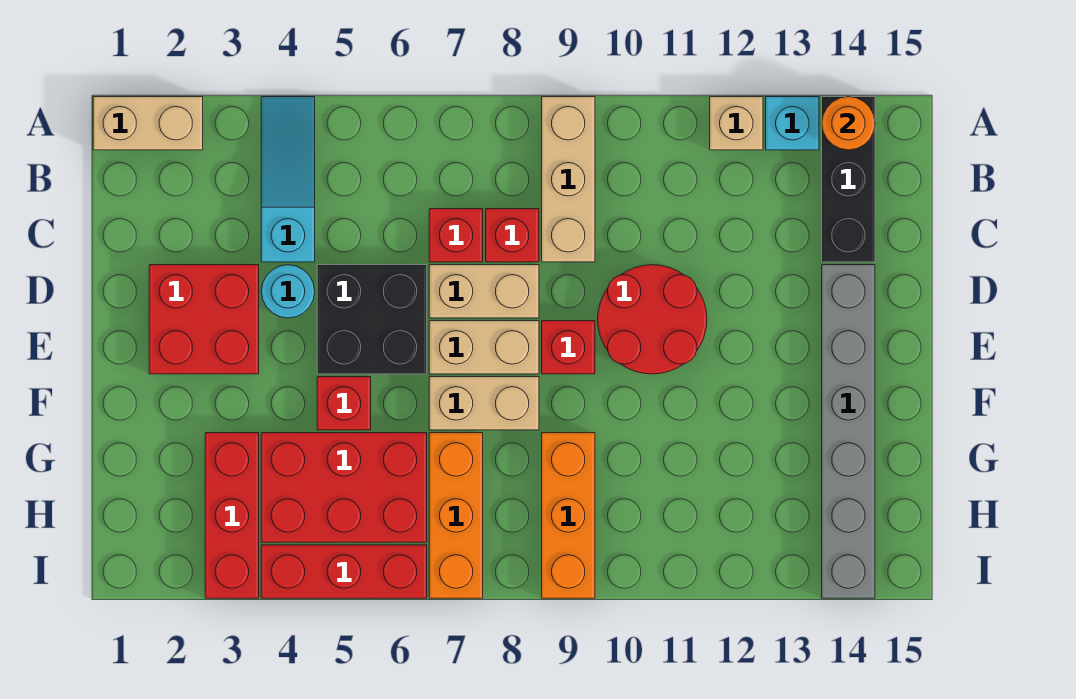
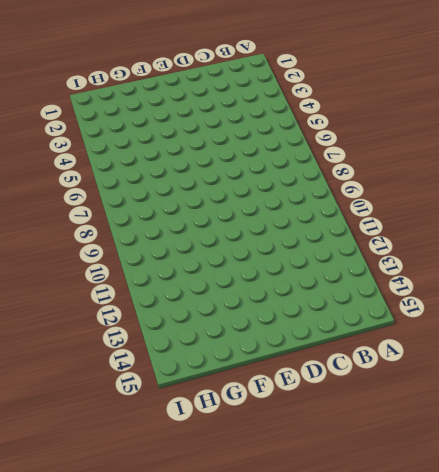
none -> tan 1x2 brick [93,97,203,150]
none -> cyan 1x3 slope [261,97,315,262]
none -> tan 1x3 brick [542,97,595,262]

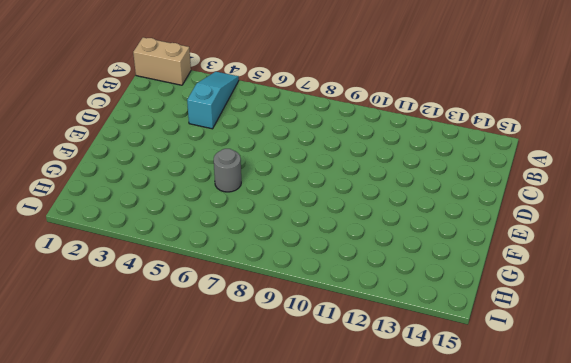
grey 1x1 round brick [214,149,241,192] -> none
none -> tan 1x3 brick [542,97,595,262]
none -> tan 1x1 brick [710,97,763,150]
none -> cyan 1x1 brick [766,97,819,150]

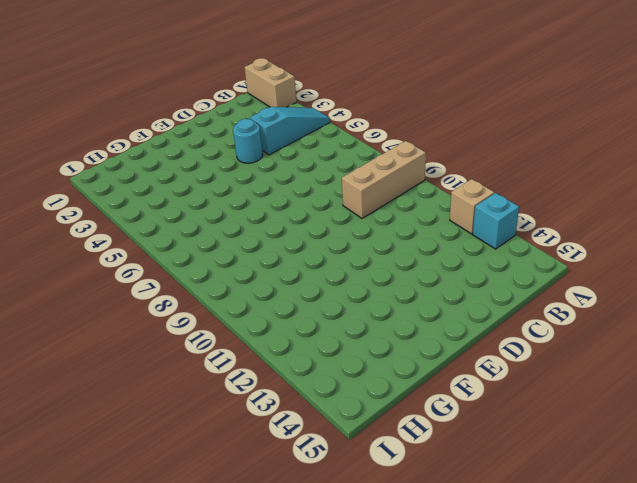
none -> black 1x3 brick [822,97,875,262]
none -> red 1x1 brick [429,209,483,262]
none -> red 1x1 brick [486,209,539,262]

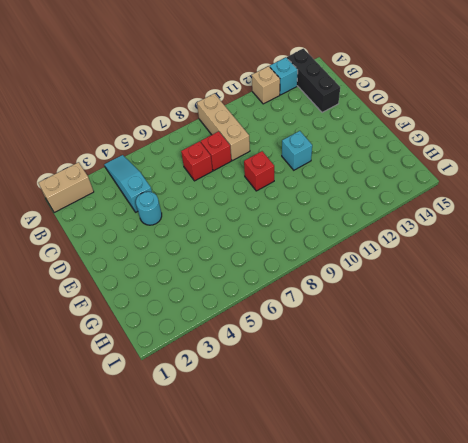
cyan 1x1 brick [282,131,312,170] -> red 2x2 round brick [598,265,707,374]
none -> red 2x2 brick [149,265,259,374]
none -> black 2x2 brick [317,265,427,374]
none -> tan 1x2 brick [429,265,539,318]

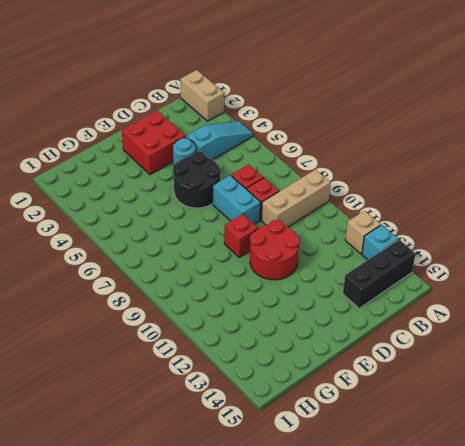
black 2x2 round brick [173,151,221,208] -> black 2x2 brick [317,265,427,374]
cyan 1x2 brick [213,175,261,224] -> tan 1x2 brick [429,265,539,318]
none -> grey 1x6 brick [822,265,875,598]
none -> tan 1x2 brick [429,321,539,374]
none -> red 1x1 brick [317,377,371,430]

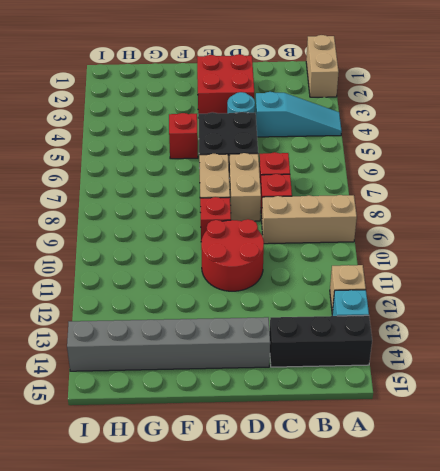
none -> tan 1x2 brick [429,377,539,430]
none -> red 1x3 brick [205,433,259,598]
none -> red 2x3 brick [261,433,427,542]

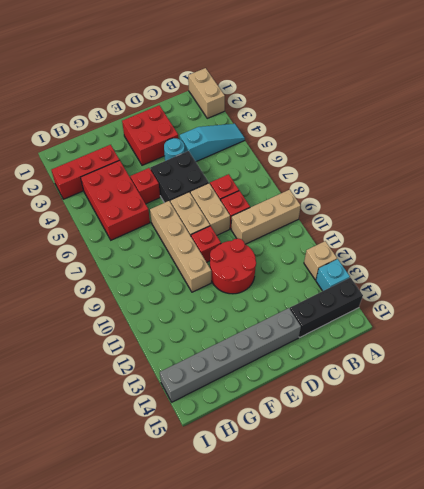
tan 1x4 brick [150,201,211,292] -> tan 1x2 brick [429,377,539,430]
none -> orange 1x3 brick [429,433,483,598]
none -> orange 1x3 brick [542,433,595,598]
none -> red 1x3 brick [261,545,427,598]

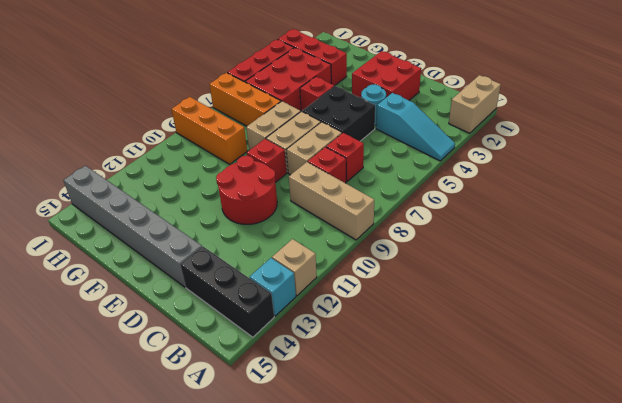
none -> orange 1x1 round brick [822,97,875,150]

